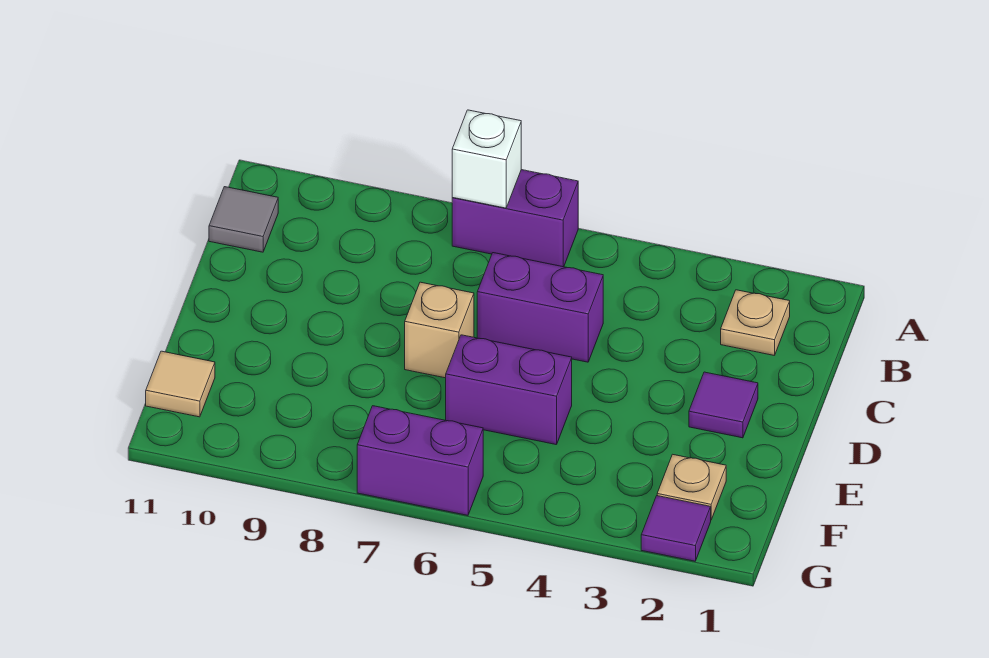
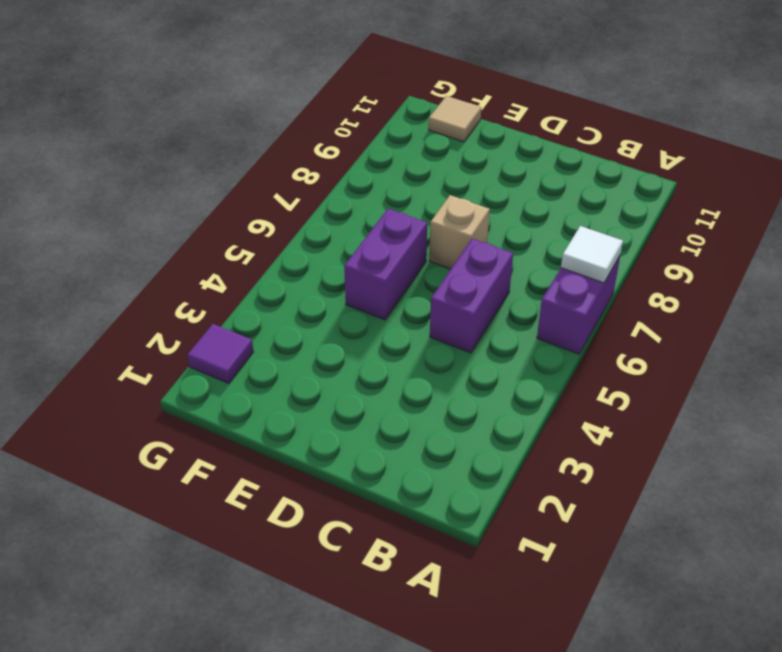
white 1x1 tile [561,226,623,283] -> white 1x1 brick [452,110,521,208]
none -> tan 1x1 plate [721,290,790,356]
none -> grey 1x1 tile [209,187,278,252]
none -> purple 1x1 tile [689,372,758,438]

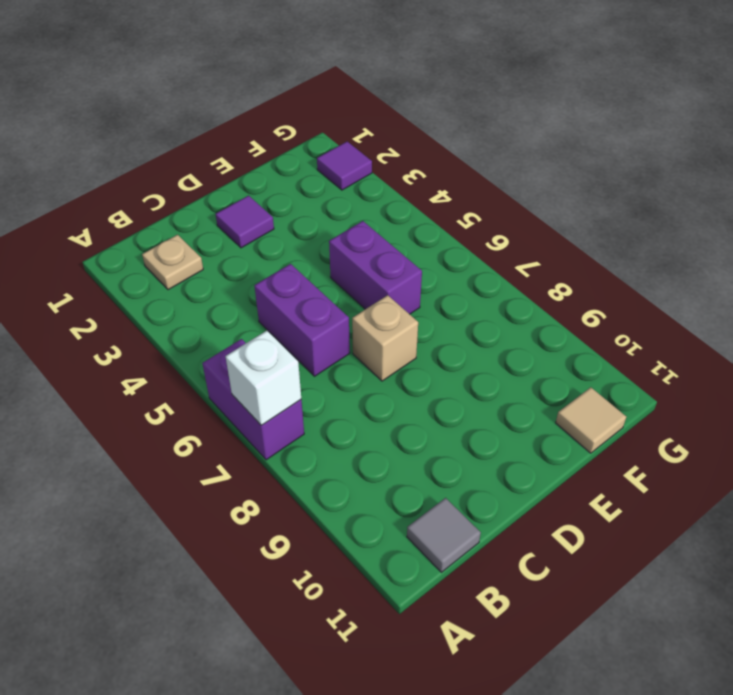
none -> tan 1x1 plate [657,454,726,520]
none -> purple 1x2 brick [357,406,483,515]

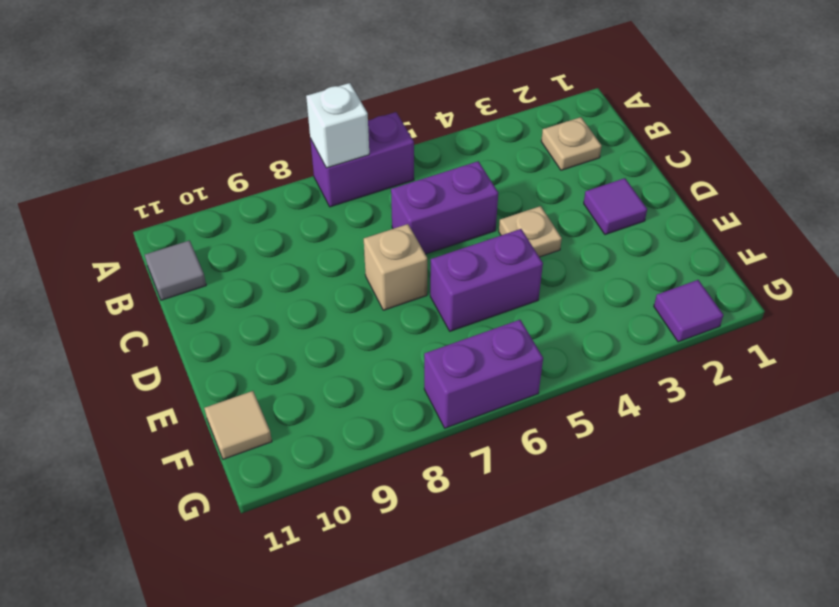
tan 1x1 plate [499,206,562,257] -> tan 1x1 plate moved to [657,454,726,520]

